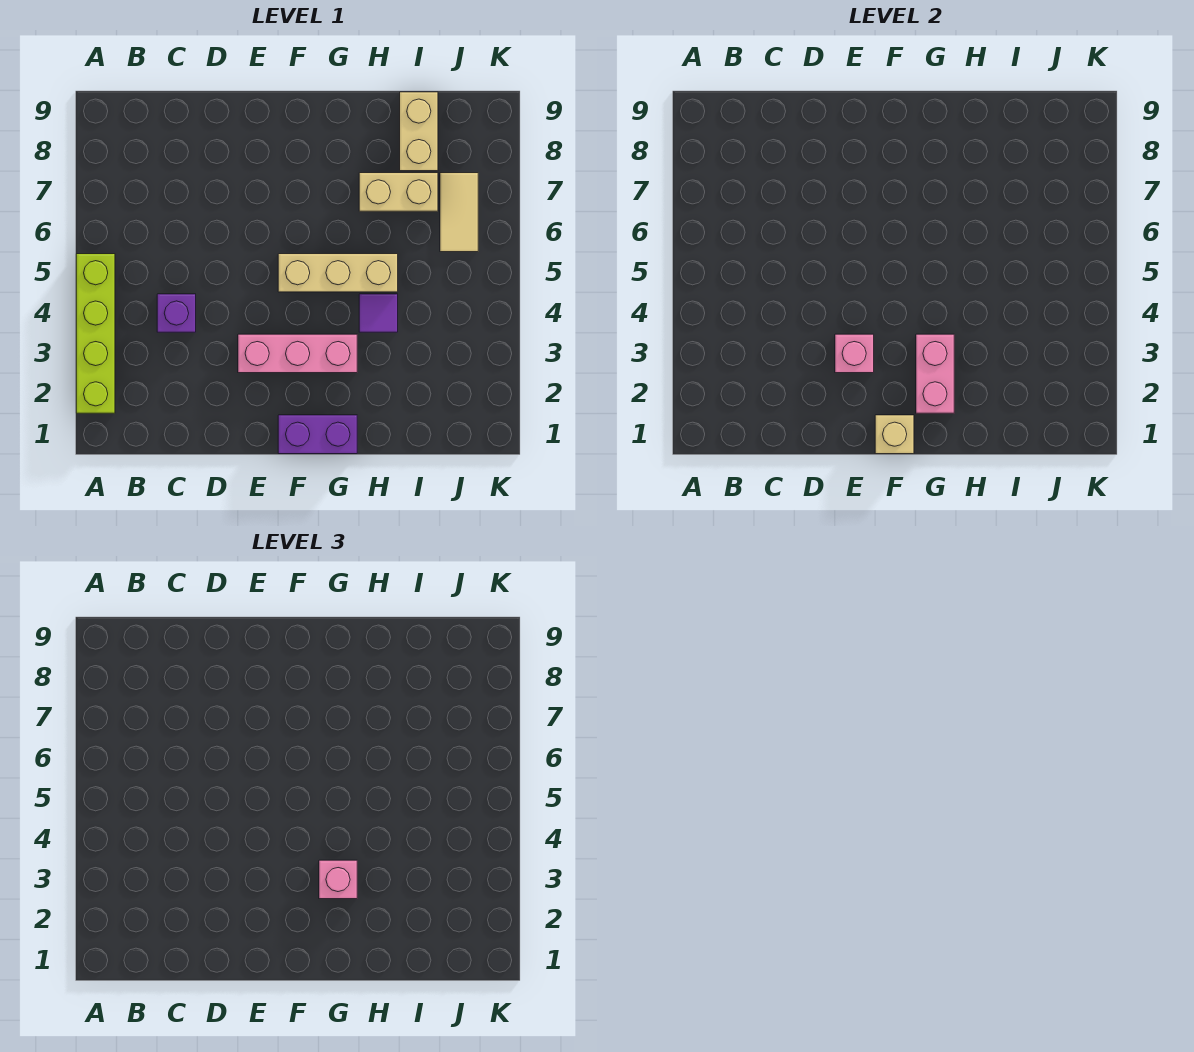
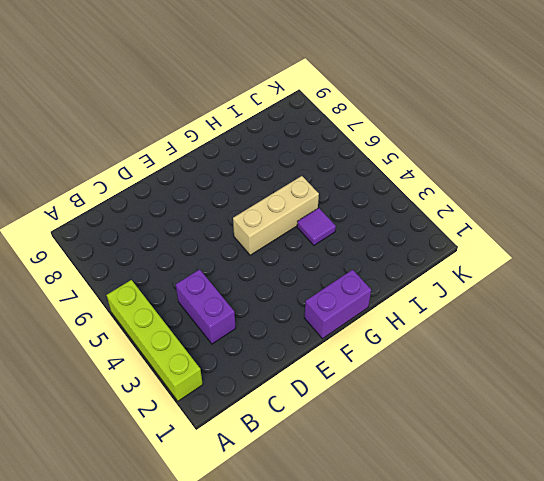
purple 1x2 brick [176,269,236,344] -> purple 1x1 brick [157,294,196,332]
none -> pink 1x3 brick [238,334,357,373]
none -> tan 1x2 brick [359,173,438,211]
none -> tan 1x2 brick [400,92,438,171]

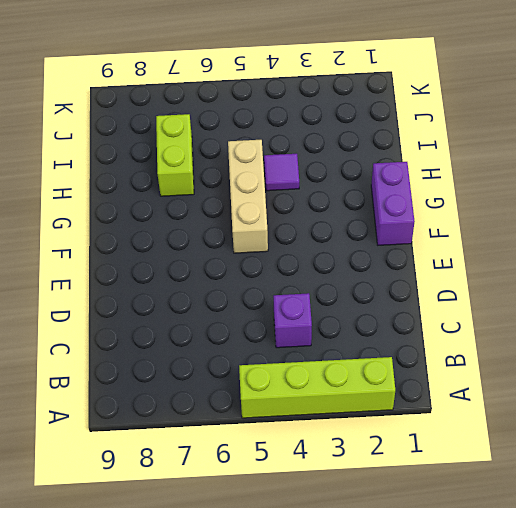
lime 1x2 brick [156,114,194,196] -> tan 1x2 brick [359,173,438,211]
none -> pink 1x3 brick [238,334,357,373]
none -> tan 1x2 brick [400,92,438,171]
none -> tan 1x2 tile [440,173,478,252]

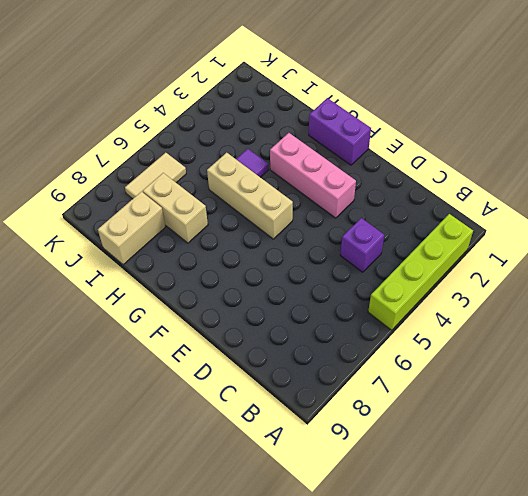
none -> pink 1x1 brick [835,334,874,373]
none -> tan 1x1 brick [875,415,914,454]
none -> pink 1x2 brick [916,334,954,413]

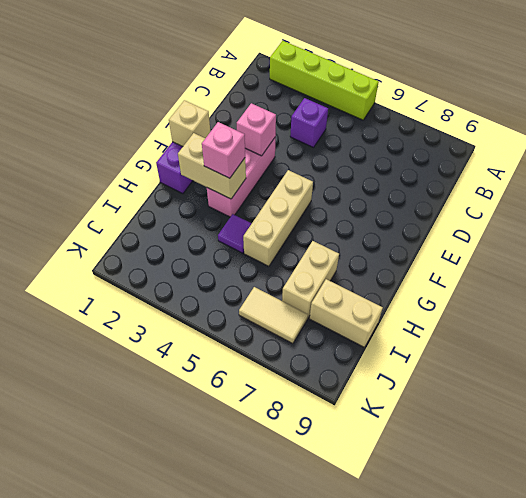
tan 1x2 brick [178,133,246,199] -> pink 1x2 brick [916,334,954,413]

